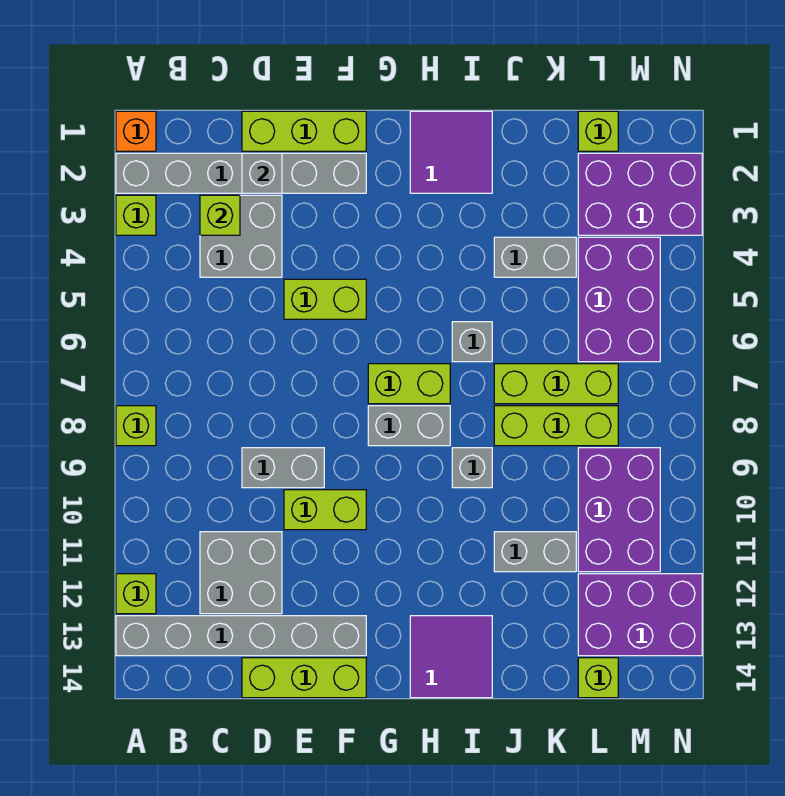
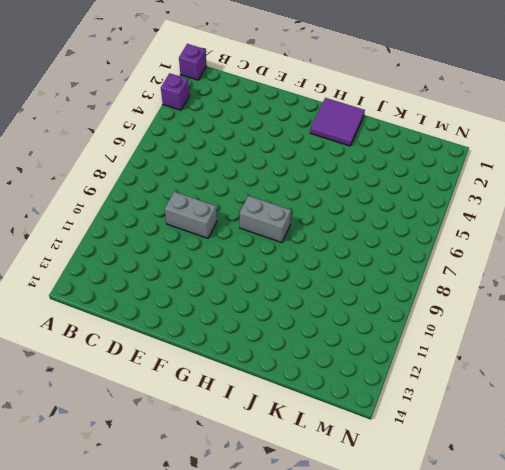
purple 1x1 brick [179,44,207,80] -> orange 1x1 brick [116,111,156,151]
purple 1x1 brick [161,73,190,110] -> lime 1x1 brick [116,195,156,235]
none -> grey 1x6 brick [116,153,366,193]
none -> lime 1x1 brick [116,406,156,446]
none -> lime 1x1 brick [116,574,156,614]
none -> grey 1x6 brick [116,616,366,656]

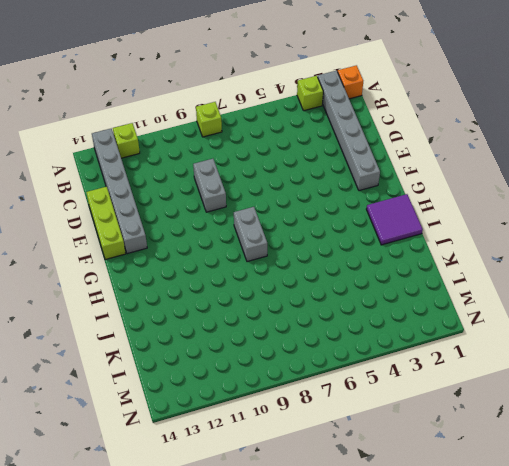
none -> grey 2x2 brick [200,195,282,277]
none -> grey 2x2 brick [200,532,282,614]
none -> lime 1x3 brick [242,111,366,151]
none -> lime 1x2 brick [284,279,366,319]

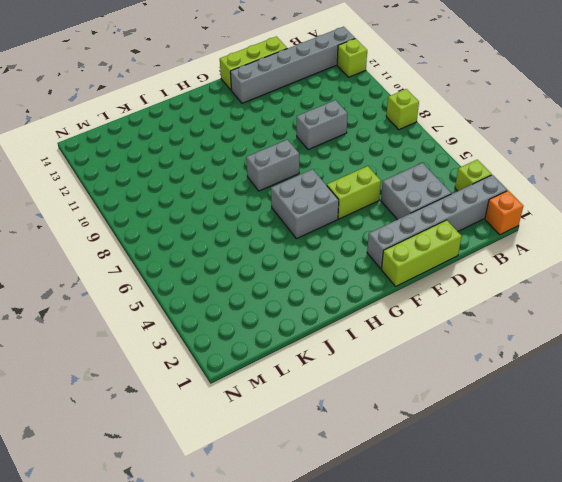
grey 2x2 brick [271,169,339,239] -> grey 2x2 brick moved to [200,532,282,614]
none -> lime 1x2 brick [284,490,366,530]
none -> lime 1x2 brick [368,364,450,404]
none -> purple 2x2 tile [410,111,492,193]
none -> purple 2x2 tile [410,616,492,698]

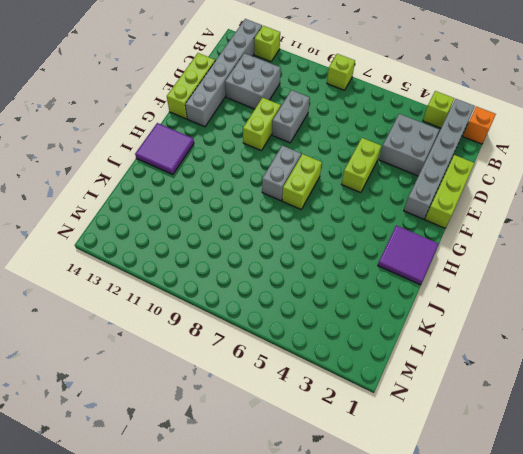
none -> grey 1x1 brick [452,322,492,362]
none -> grey 1x1 brick [452,448,492,488]
none -> grey 1x2 brick [494,237,576,277]
none -> lime 1x3 brick [494,364,618,404]

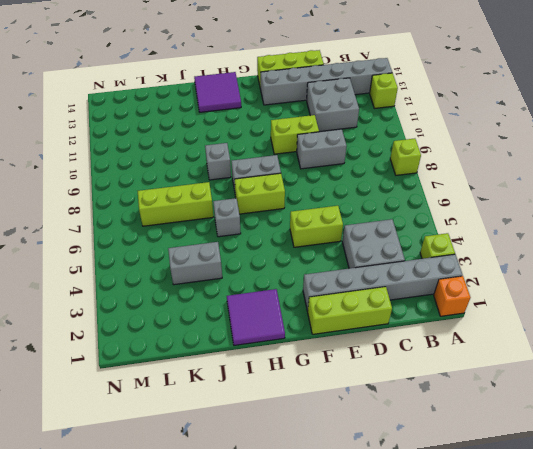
none -> lime 1x3 brick [494,406,618,446]
none -> grey 1x2 brick [494,532,576,572]
none -> lime 1x1 brick [578,111,618,151]
none -> purple 2x3 brick [578,153,702,235]

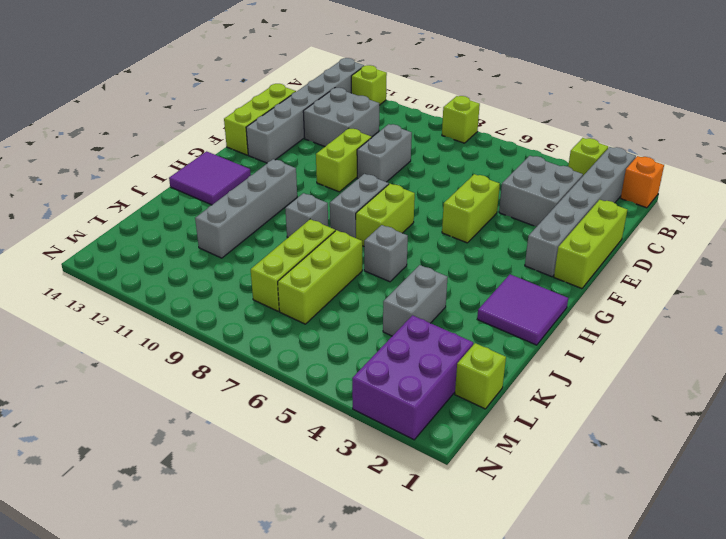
grey 1x4 brick [195,159,297,258] -> grey 1x2 brick [494,532,576,572]
none -> purple 2x3 brick [578,237,660,362]
none -> purple 2x3 brick [578,448,660,572]
none -> purple 2x3 brick [578,574,702,656]
none -> lime 1x1 brick [578,658,618,698]

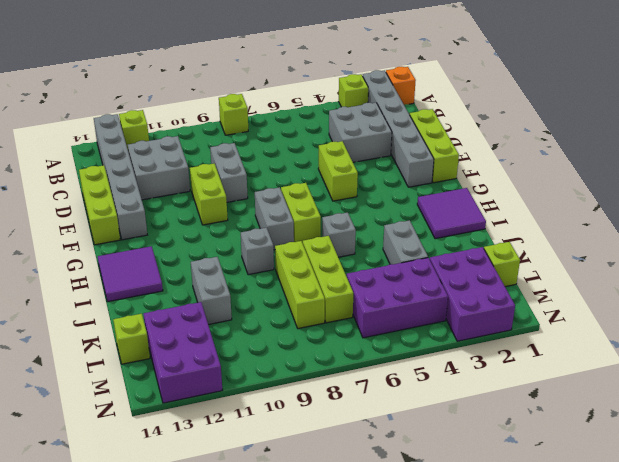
none -> purple 2x3 brick [578,448,660,572]
none -> lime 1x1 brick [200,195,240,235]
none -> grey 1x1 brick [242,153,282,193]

